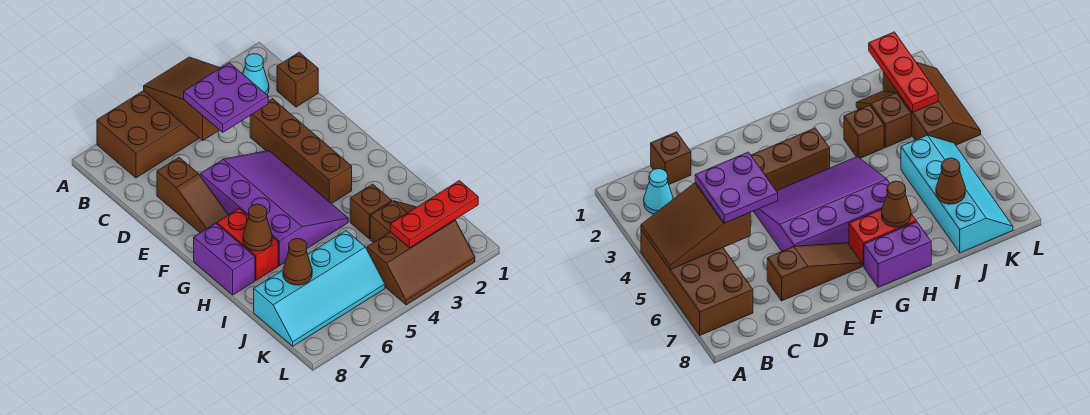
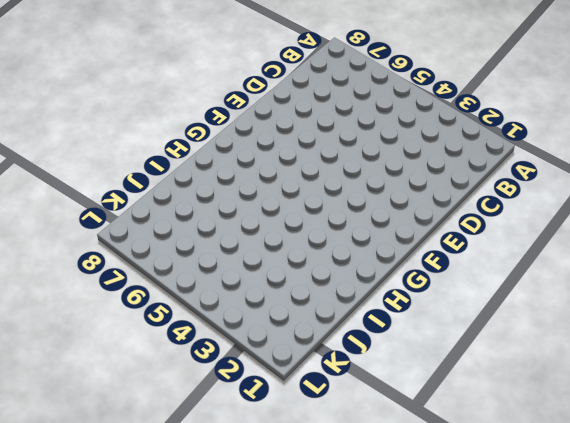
none -> brown 2x4 brick [97,91,199,178]
none -> cyan 1x1 cone [243,54,269,94]
none -> brown 1x1 brick [277,52,318,107]

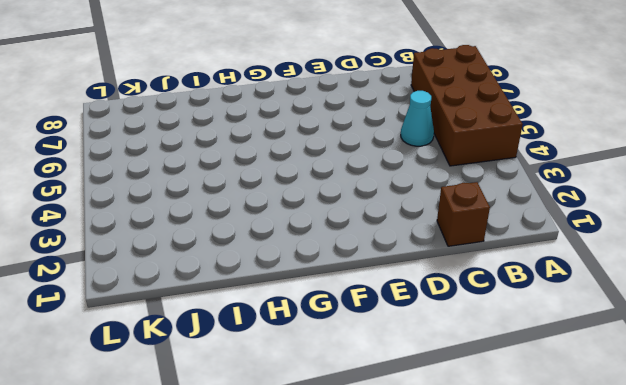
cyan 1x1 cone [401,91,434,146] -> cyan 1x1 cone moved to [243,54,269,94]
none -> brown 1x4 brick [250,99,352,204]
none -> brown 1x3 slope [157,157,228,233]
none -> purple 3x4 slope [200,151,348,266]

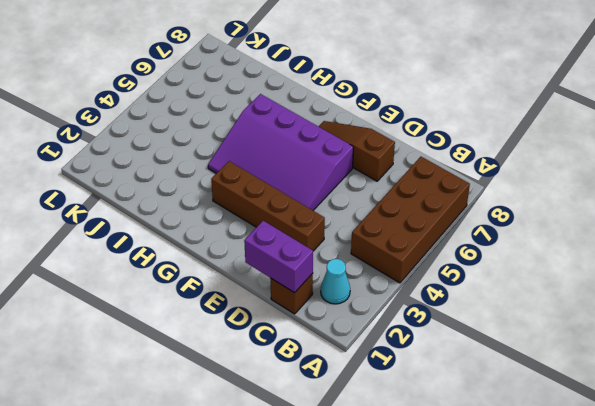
purple 1x2 brick [244,221,313,293] -> purple 1x2 brick moved to [194,223,255,295]
none -> red 1x2 brick [217,209,278,280]
none -> brown 1x1 brick [350,184,392,239]
none -> brown 1x2 slope [370,201,416,243]

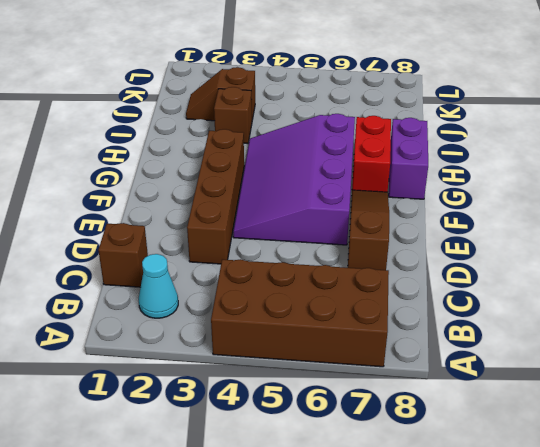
none -> cyan 2x4 slope [254,231,385,346]
none -> brown 2x3 slope [367,220,475,305]
none -> brown 2x3 slope [144,57,220,140]

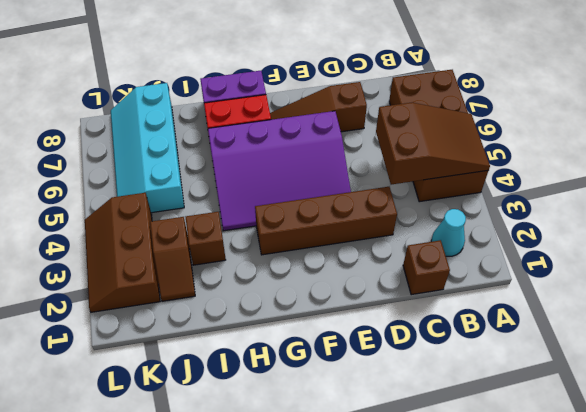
none -> brown 1x1 cone [243,204,272,251]
none -> brown 1x1 cone [283,239,312,285]
none -> red 1x3 plate [390,181,478,248]

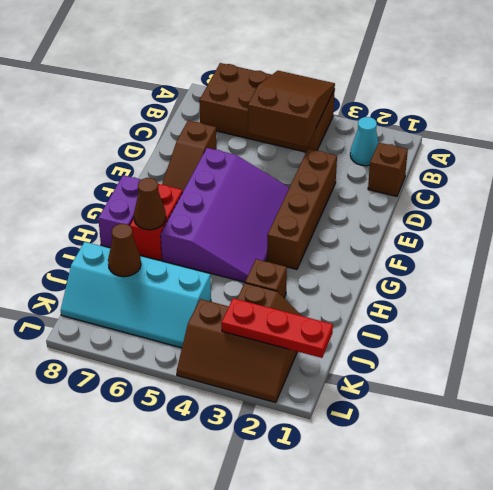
none -> purple 2x2 plate [184,63,268,132]

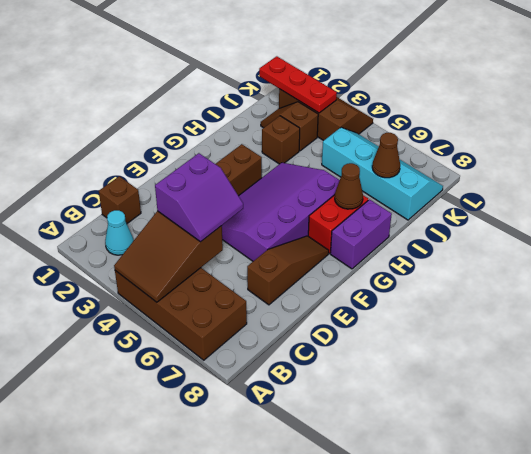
purple 2x2 slope [155,153,243,242] -> purple 2x2 plate [184,63,268,132]

